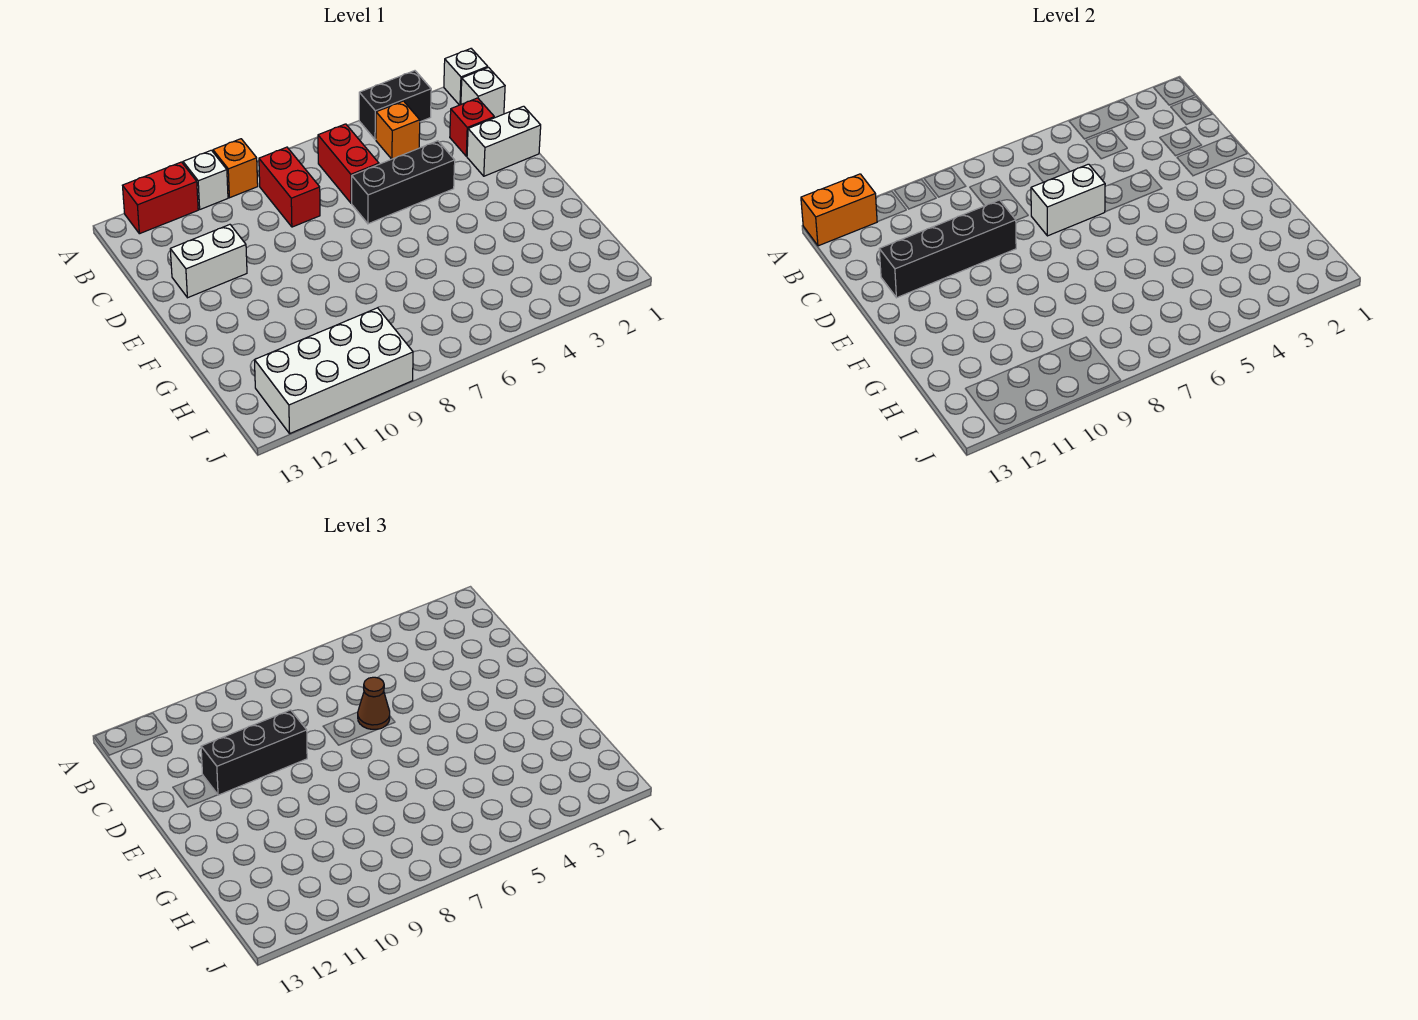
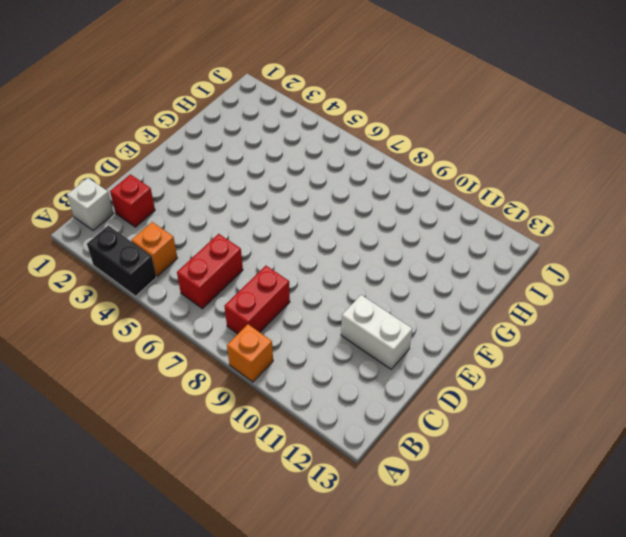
none -> white 1x1 brick [444,49,488,105]
none -> white 1x1 brick [183,150,228,209]
none -> red 1x2 brick [123,162,198,234]

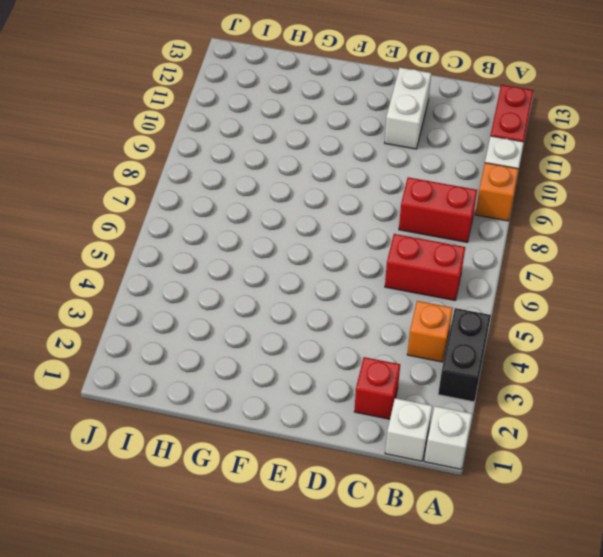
none -> white 1x2 brick [467,106,541,176]
none -> black 1x3 brick [352,141,455,224]
none -> white 2x4 brick [254,308,413,433]

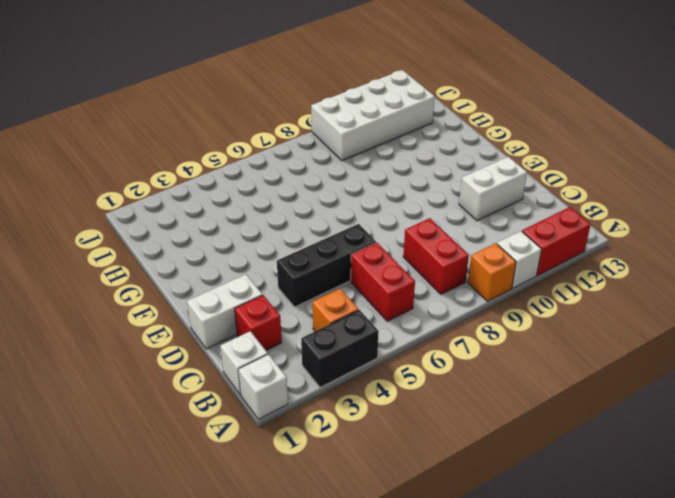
none -> orange 1x2 brick [801,174,877,246]
none -> white 1x2 brick [1031,164,1105,236]
none -> black 1x4 brick [879,200,1016,298]

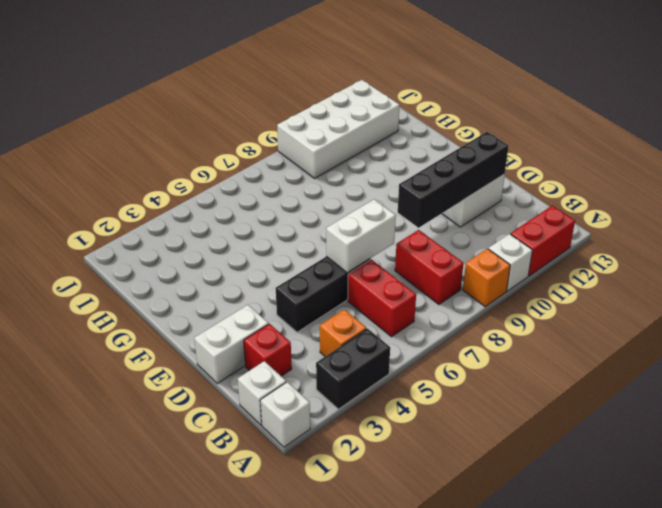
none -> orange 1x2 brick [801,174,877,246]
none -> brown 1x1 cone [358,677,390,729]
none -> black 1x3 brick [201,710,307,795]

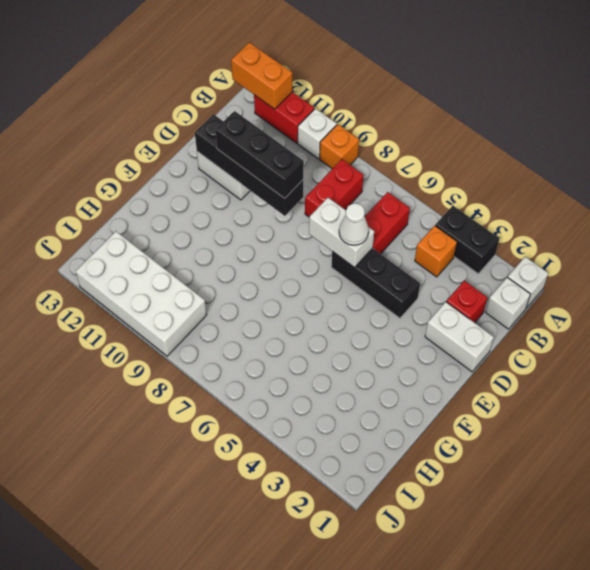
white 1x1 cone [339,203,369,245] -> brown 1x1 cone [358,677,390,729]

